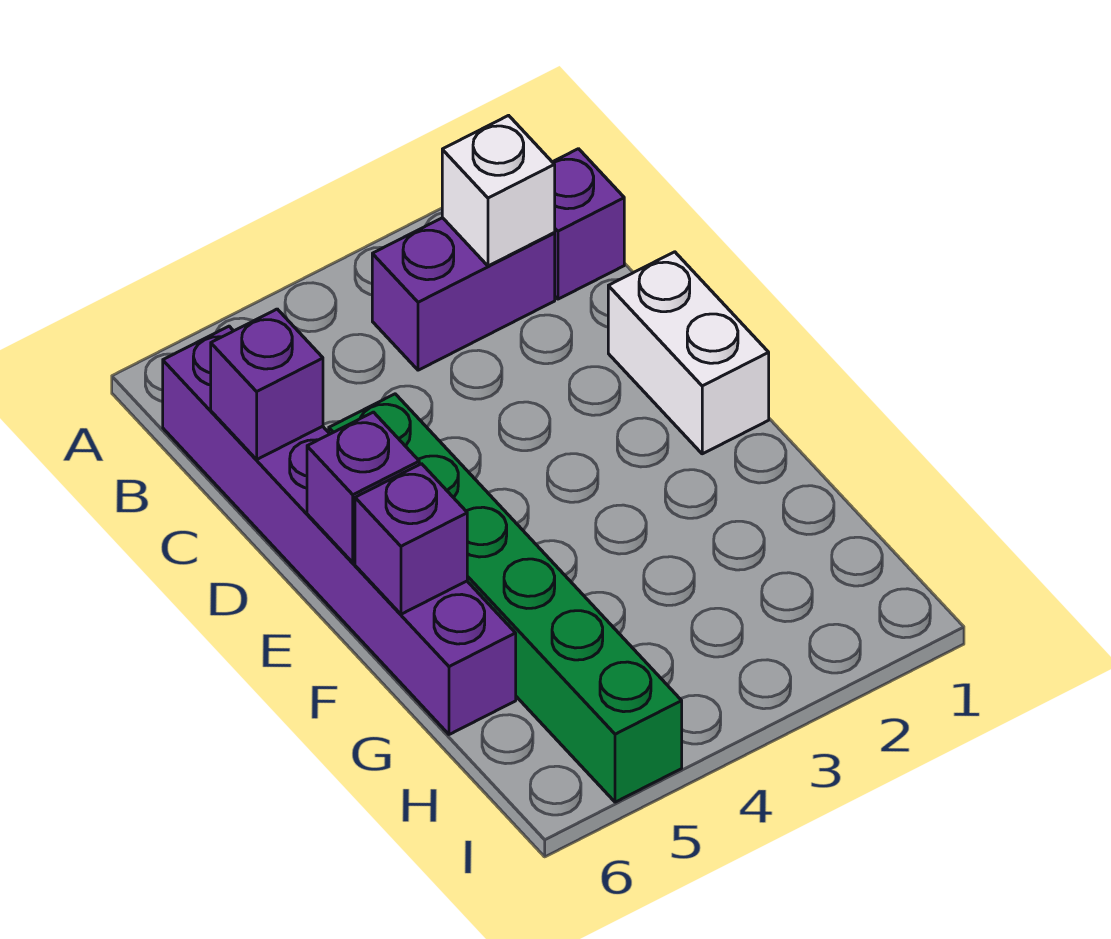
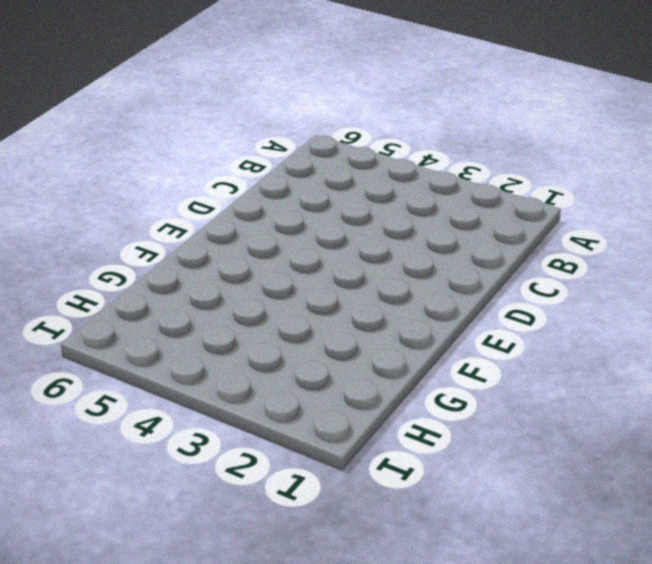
none -> purple 1x1 brick [553,149,624,299]
none -> purple 1x2 brick [372,218,555,370]

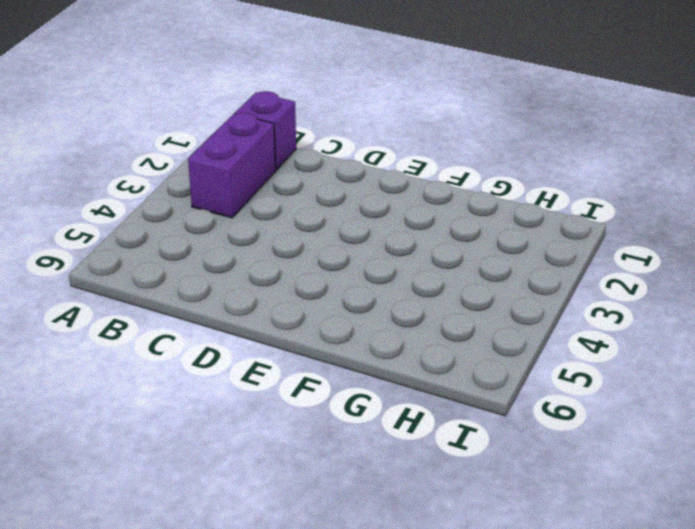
none -> purple 1x6 brick [163,326,516,735]
none -> white 1x2 brick [608,252,769,454]

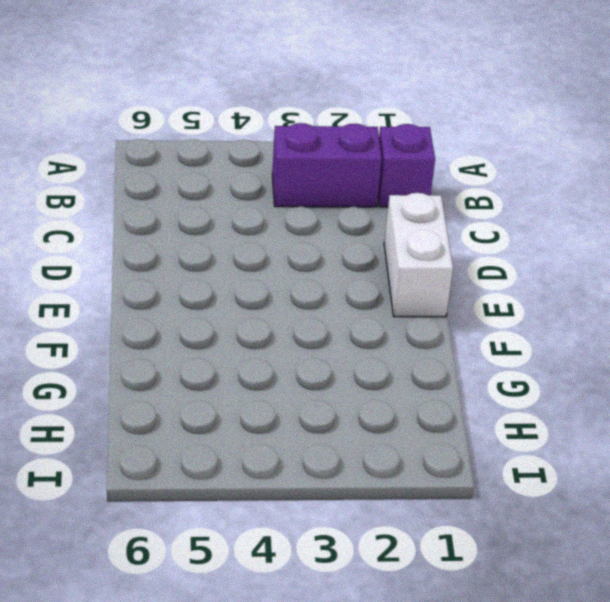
none -> purple 1x6 brick [163,326,516,735]
none -> green 1x6 brick [329,394,682,802]

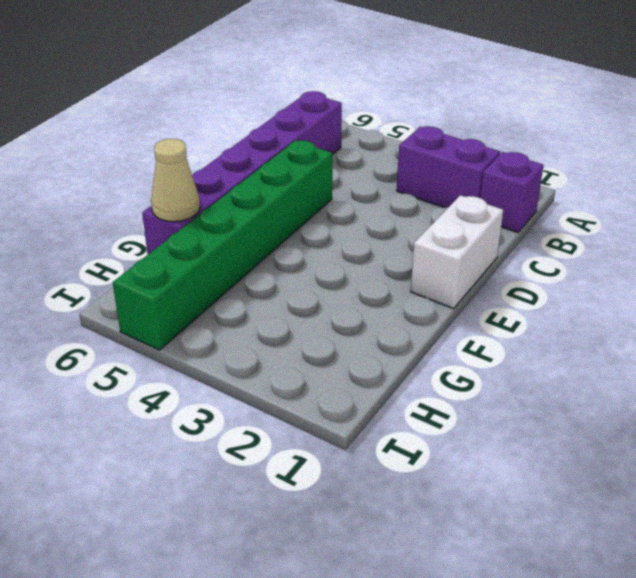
tan 1x1 cone [151,139,200,222] -> none
none -> white 1x1 brick [442,115,555,266]
none -> purple 1x1 brick [211,309,323,459]

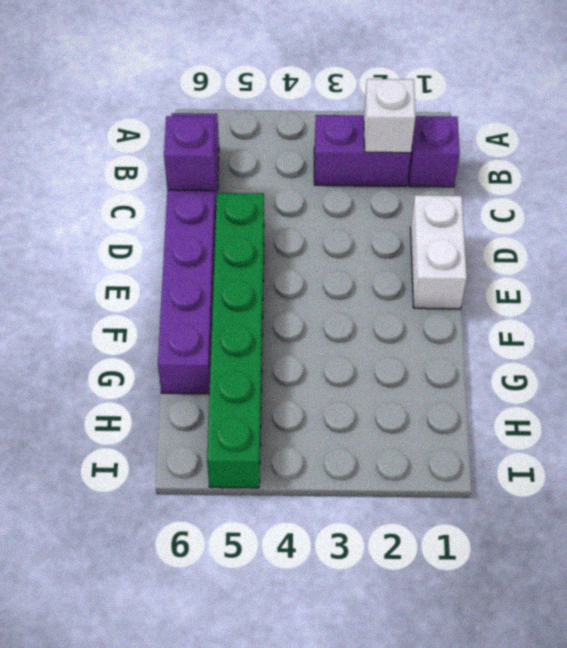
none -> purple 1x1 brick [307,412,419,563]
none -> purple 1x1 brick [355,464,467,614]

